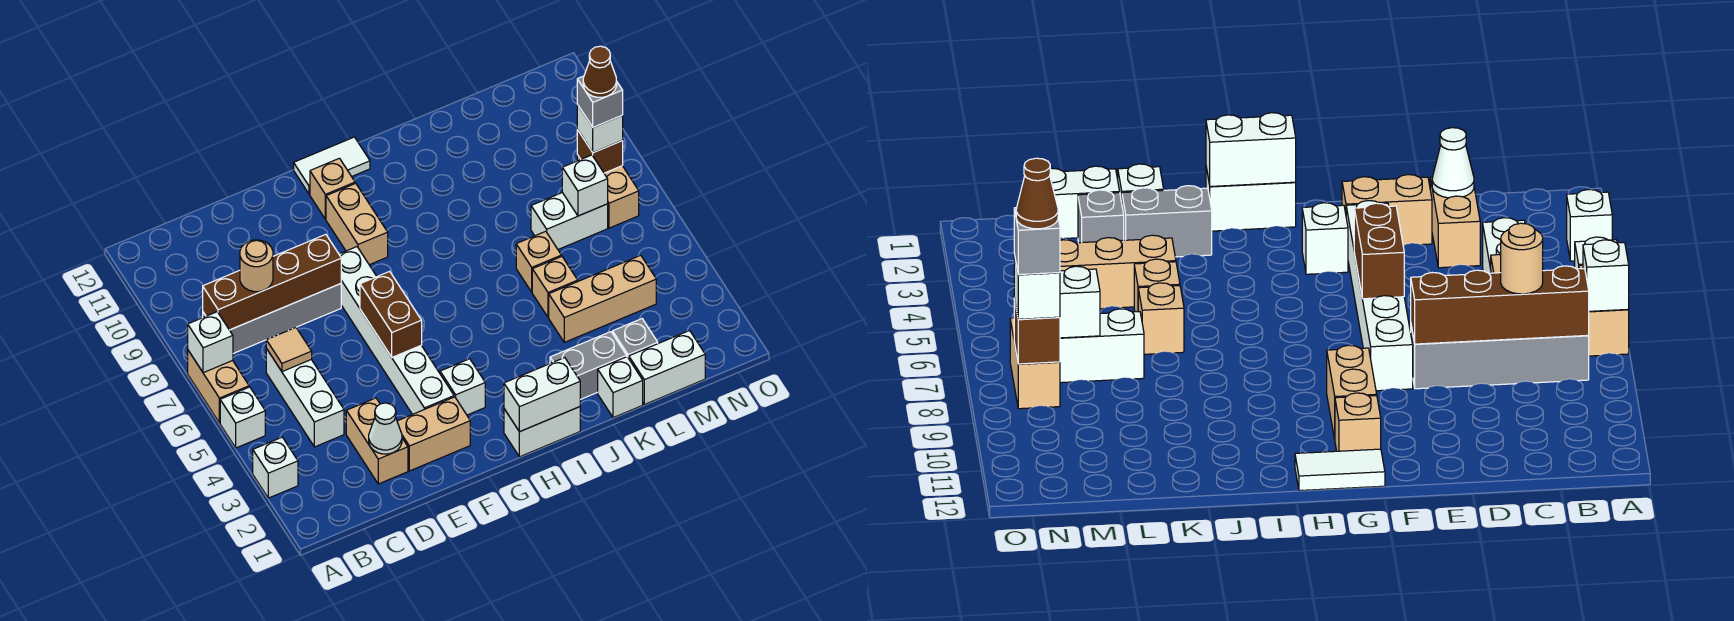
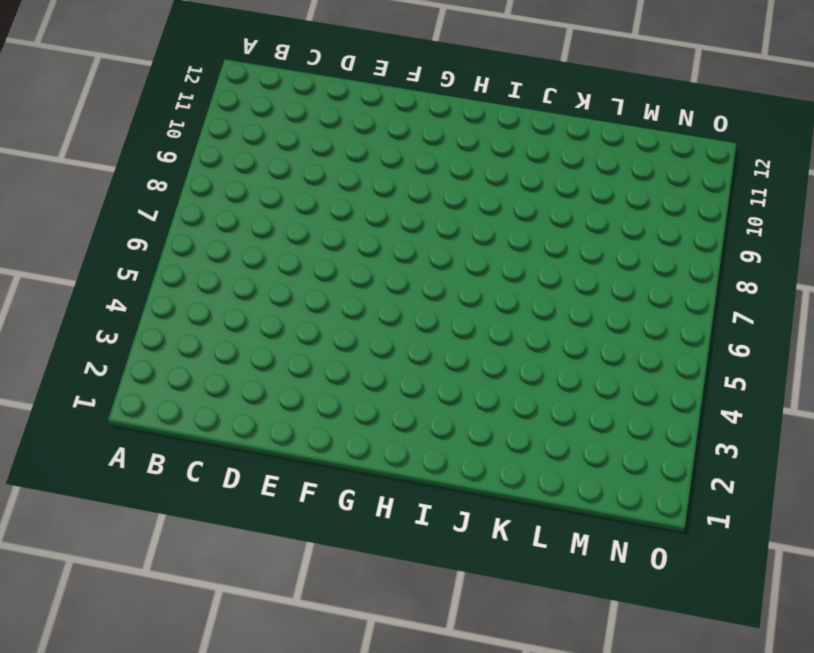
none -> white 1x1 brick [253,437,298,498]
none -> white 1x1 brick [220,387,265,448]
none -> tan 1x2 brick [188,351,249,423]
none -> grey 1x4 brick [203,284,341,354]

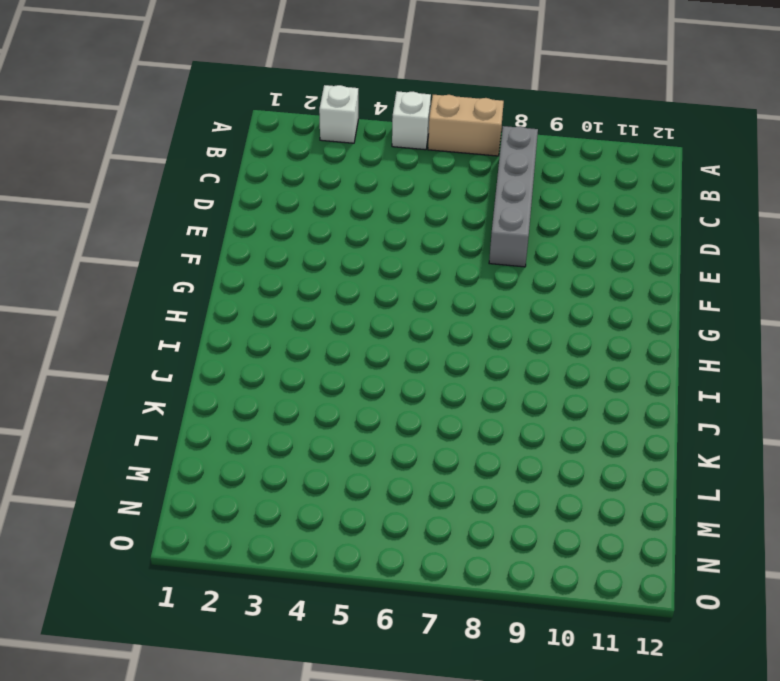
none -> white 1x3 brick [266,349,344,447]
none -> tan 1x2 brick [346,398,408,484]
none -> tan 1x2 brick [397,397,470,471]
none -> white 1x6 brick [339,247,454,415]

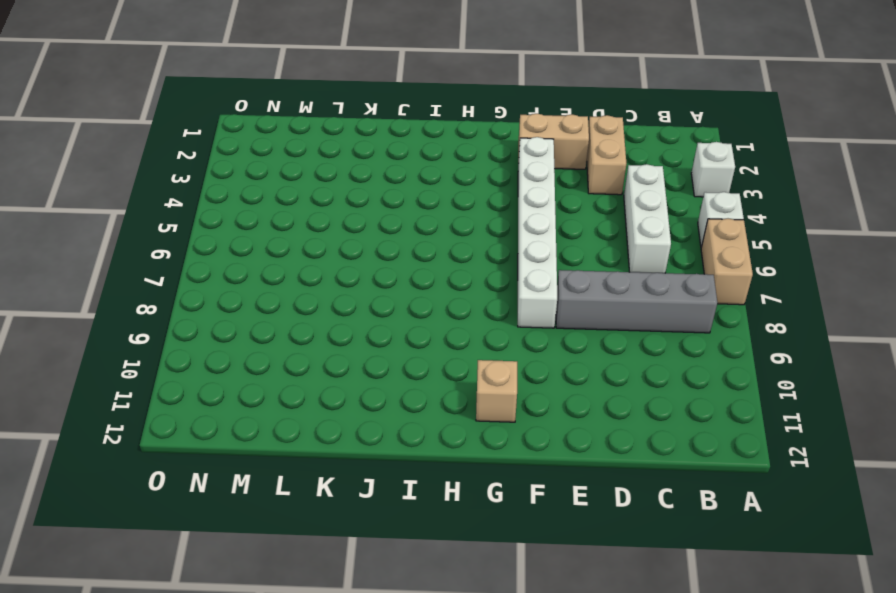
none -> white 1x1 brick [440,359,485,415]
none -> tan 1x2 brick [326,183,388,265]
none -> white 1x2 tile [294,137,370,194]
none -> white 1x2 brick [504,407,580,457]

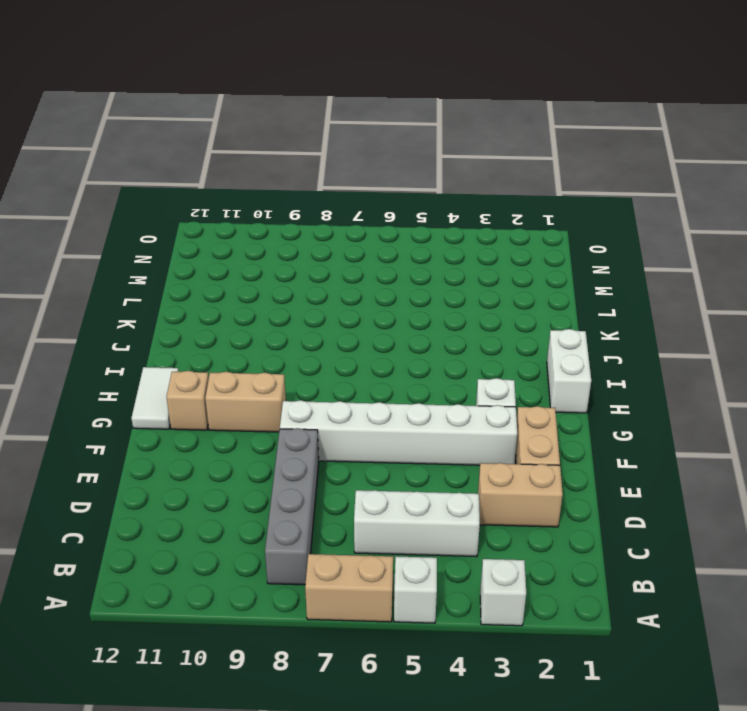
none -> grey 1x2 brick [550,332,627,400]
none -> white 1x1 brick [598,357,643,418]
none -> tan 1x3 brick [549,255,656,342]
none -> tan 1x1 brick [532,256,578,317]

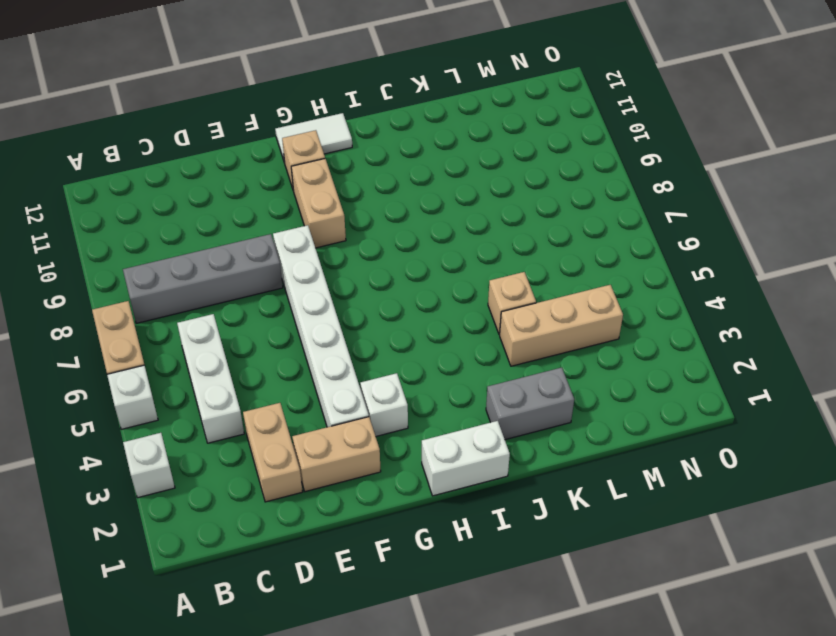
none -> white 1x1 brick [598,357,643,418]
none -> tan 1x1 brick [516,231,561,292]
none -> white 1x2 brick [629,331,705,405]
none -> grey 1x1 brick [613,319,658,358]

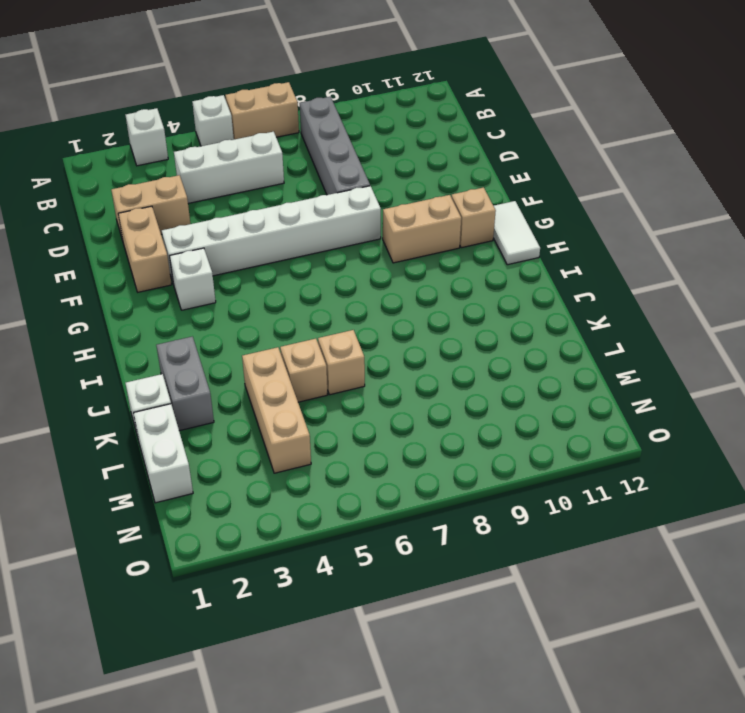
none -> white 1x2 brick [504,407,580,457]
none -> grey 1x1 brick [613,319,658,358]
none -> white 1x2 brick [531,193,608,249]
none -> tan 1x2 brick [577,155,639,228]

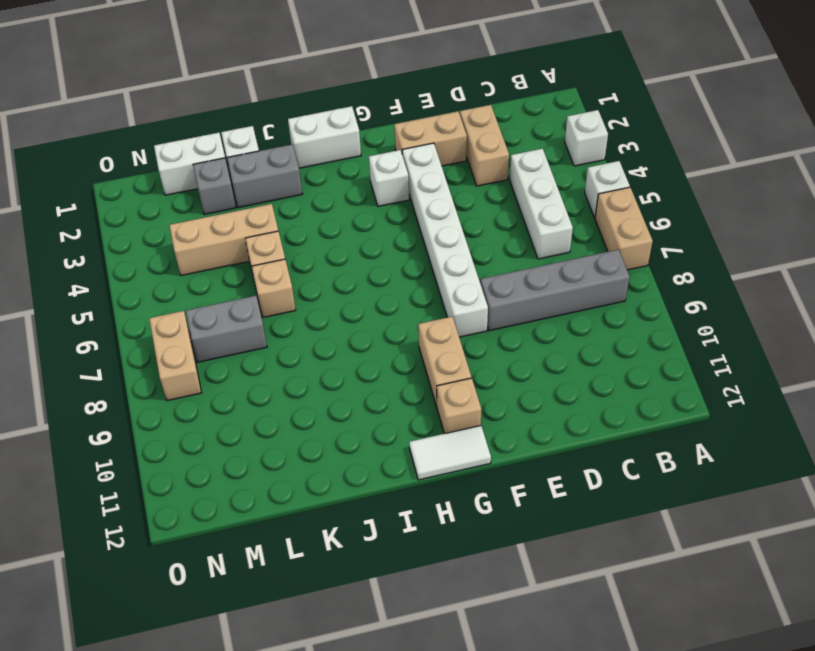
grey 1x2 brick [186,296,267,362] -> white 1x2 brick [531,193,608,249]
none -> white 1x1 brick [188,312,233,373]
none -> brown 1x4 brick [203,234,341,330]
none -> tan 1x1 tile [266,328,312,372]
none -> white 1x1 cone [369,403,402,454]

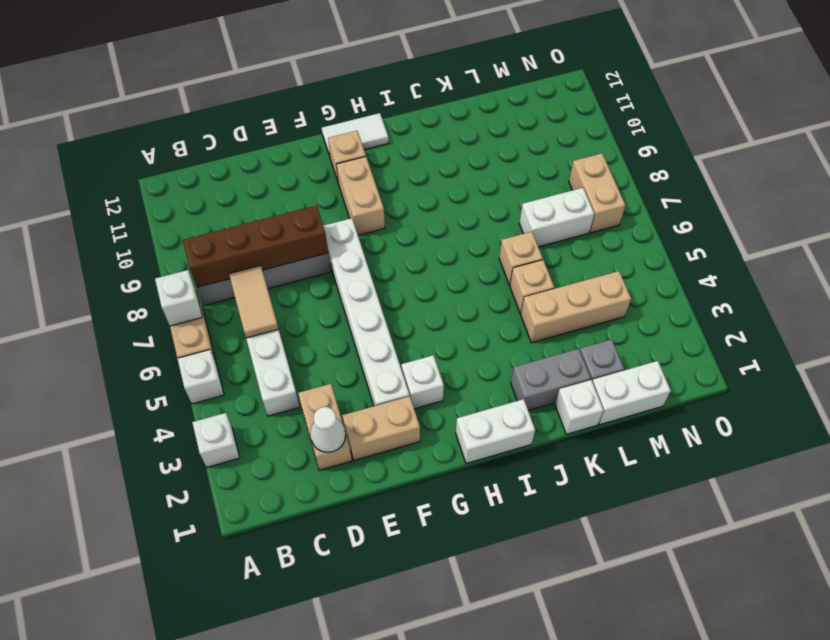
tan 1x2 tile [229,265,278,338] -> tan 1x1 tile [266,328,312,372]
none -> brown 1x2 brick [360,271,422,357]
none -> white 1x2 brick [504,358,580,432]
none -> white 1x1 brick [562,155,608,216]
none -> brown 1x1 brick [577,130,623,173]

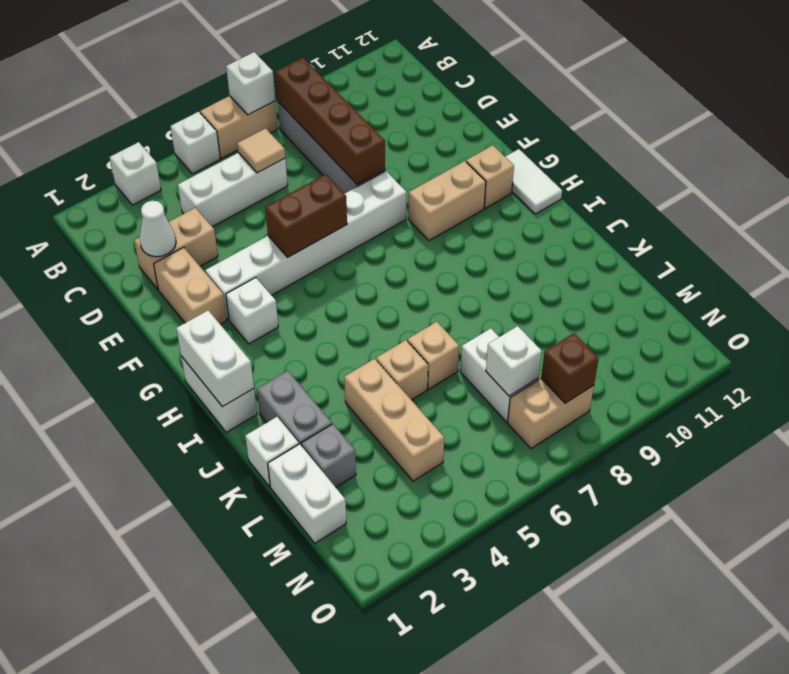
none -> tan 1x1 round brick [240,240,273,292]
none -> white 1x1 brick [577,104,623,153]
none -> grey 1x1 brick [577,76,623,127]
none -> brown 1x1 cone [583,46,617,97]

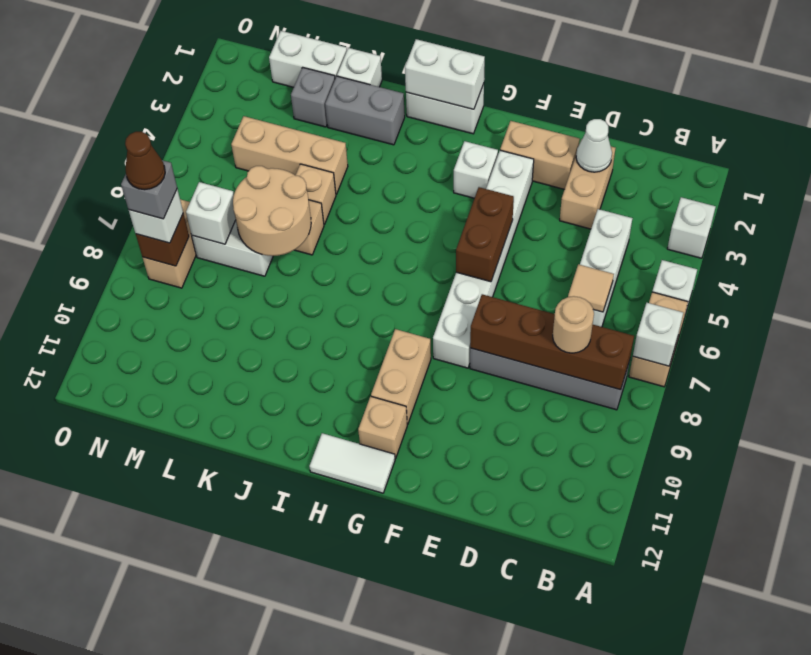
tan 2x2 round brick [233,166,311,256] -> none

